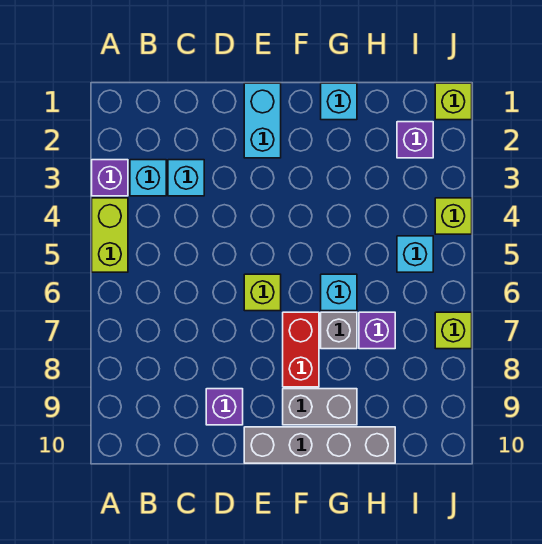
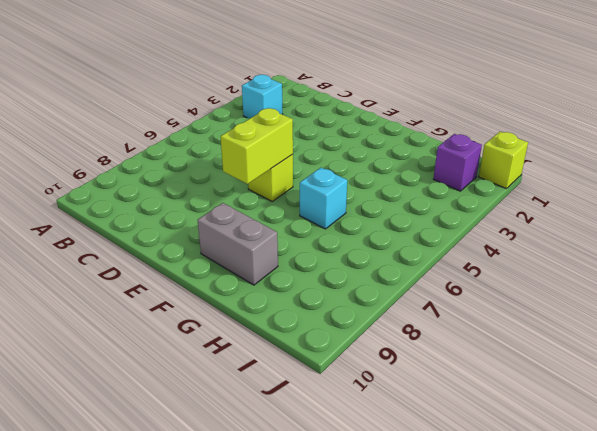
lime 1x2 brick [221,108,293,184] -> lime 1x2 brick moved to [92,198,128,272]
none -> purple 1x1 brick [92,160,128,196]
none -> cyan 1x1 brick [168,160,204,196]
none -> purple 1x1 brick [206,389,243,425]

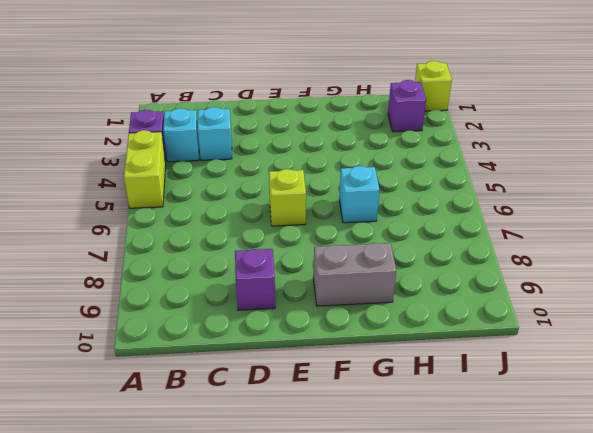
none -> cyan 1x2 brick [244,83,281,158]
none -> grey 1x4 brick [244,427,395,463]
none -> red 1x2 brick [283,312,319,387]

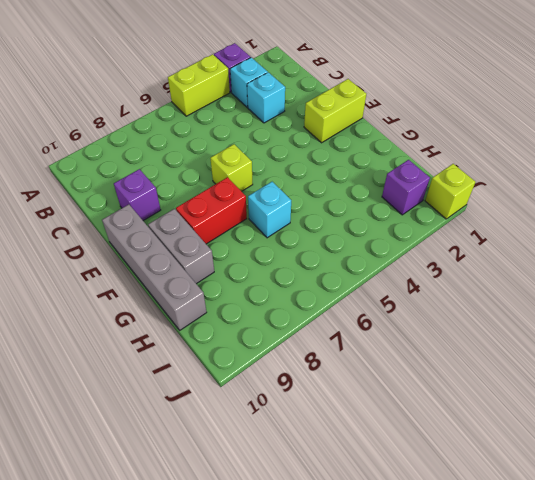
lime 1x2 brick [304,79,366,143] -> cyan 1x2 brick [244,83,281,158]
none -> cyan 1x1 brick [321,83,357,120]
none -> grey 1x1 brick [321,312,357,349]
none -> purple 1x1 brick [359,312,395,349]

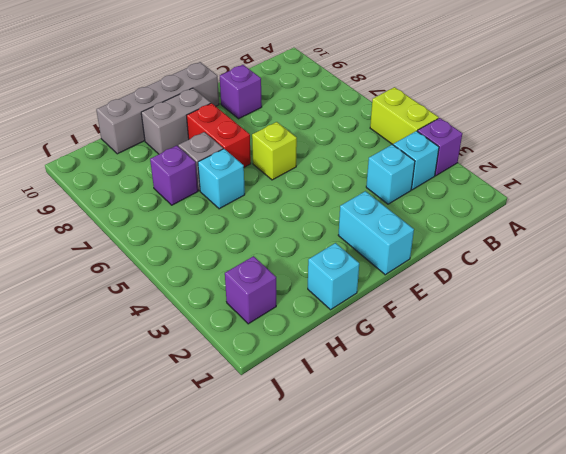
none -> cyan 1x1 brick [397,236,433,272]
none -> lime 1x1 brick [435,83,472,120]
none -> lime 1x1 brick [435,198,472,234]

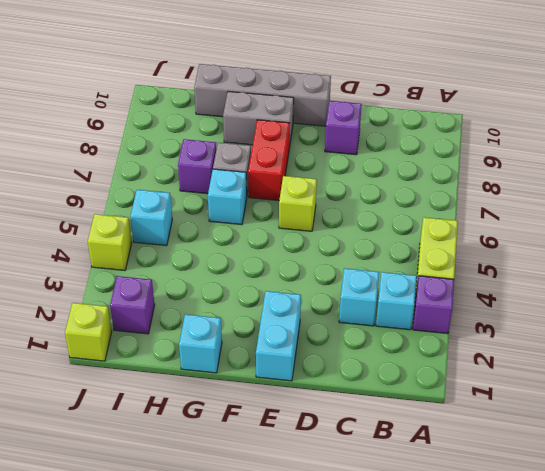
none -> lime 1x1 brick [435,312,472,349]

